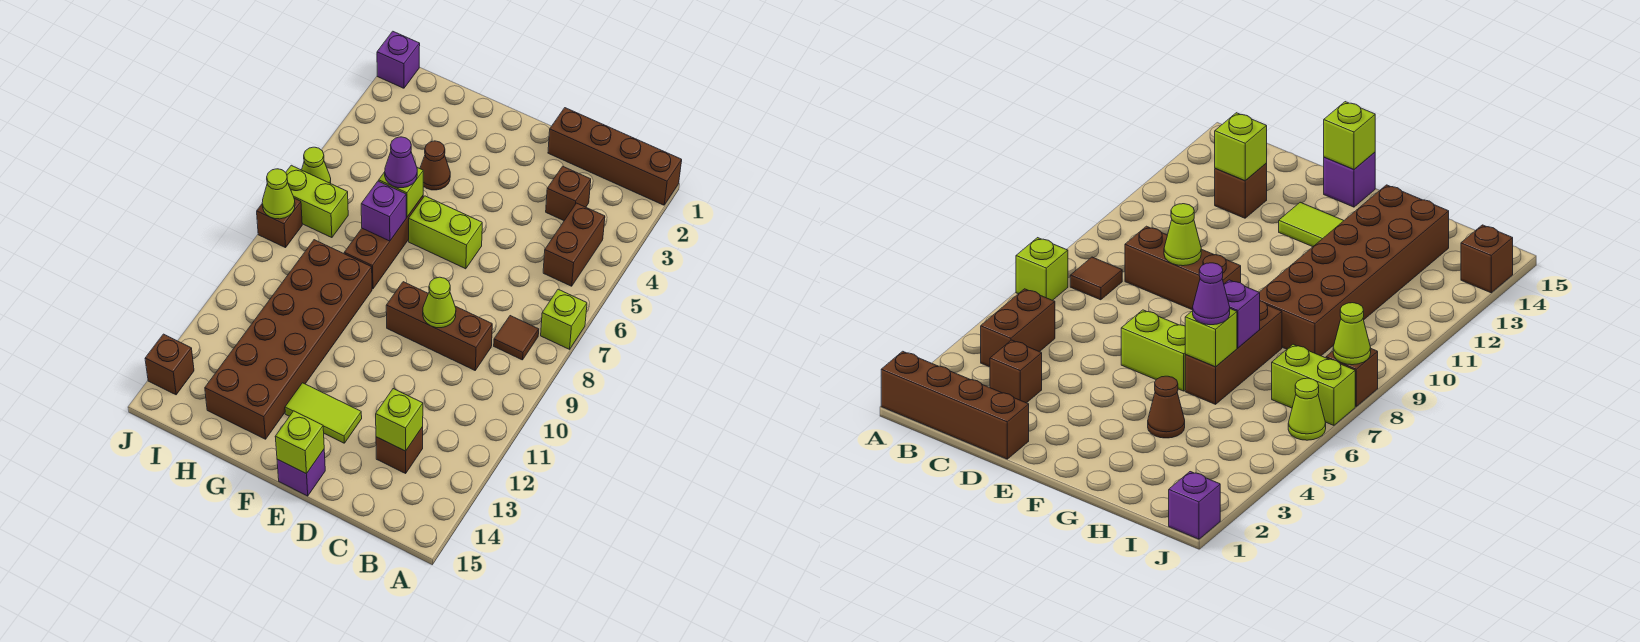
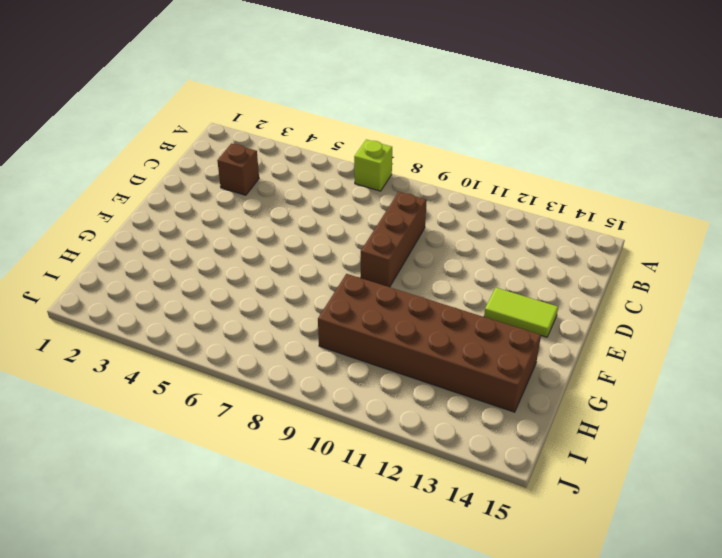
lime 1x2 tile [484,288,558,337] -> lime 1x2 tile turned to [285,383,362,443]
none -> brown 1x4 brick [548,108,682,205]
none -> brown 1x2 brick [543,203,605,286]
none -> brown 1x1 tile [494,316,539,360]

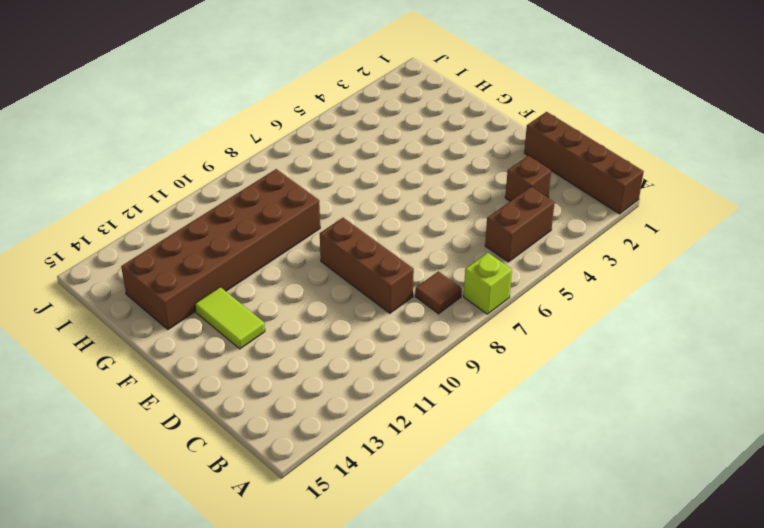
none -> brown 1x1 brick [376,427,423,473]
none -> lime 1x2 brick [409,196,482,269]
none -> purple 1x1 brick [277,450,325,496]

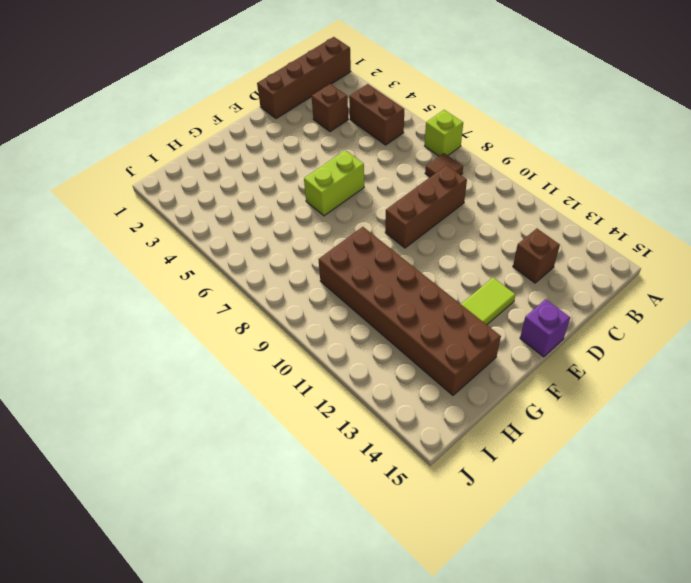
none -> brown 1x1 cone [420,141,450,190]
none -> brown 1x3 brick [344,196,423,289]
none -> lime 1x2 brick [286,165,348,238]

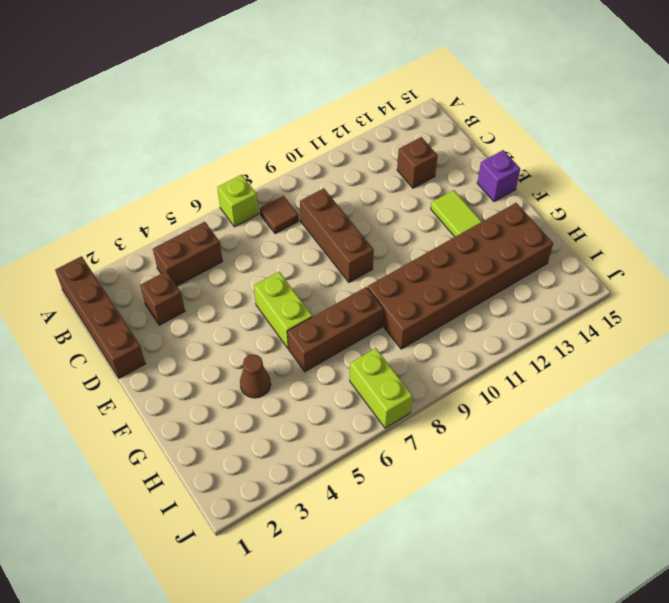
none -> purple 1x1 brick [377,31,420,88]
none -> lime 1x1 cone [302,147,331,183]
none -> brown 1x1 brick [257,198,302,248]

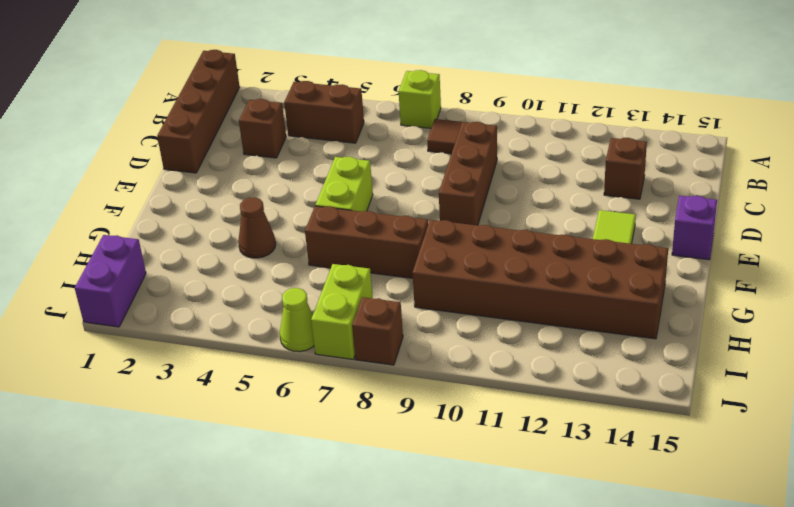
purple 1x2 brick [75,235,146,327] -> purple 1x1 brick [377,31,420,88]
none -> brown 1x1 brick [145,334,194,395]
none -> lime 1x1 brick [376,389,423,451]
none -> lime 1x1 cone [423,277,456,328]

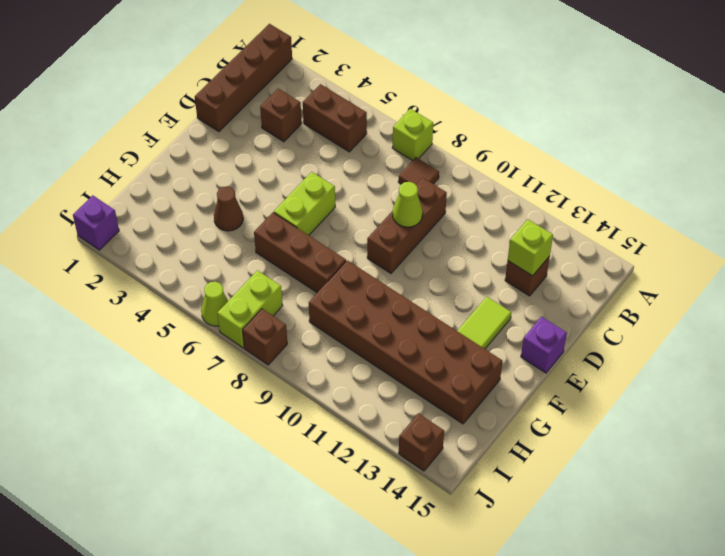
none -> lime 1x1 brick [275,411,324,474]
none -> lime 1x1 brick [379,168,423,217]
none -> purple 1x1 brick [361,181,406,241]

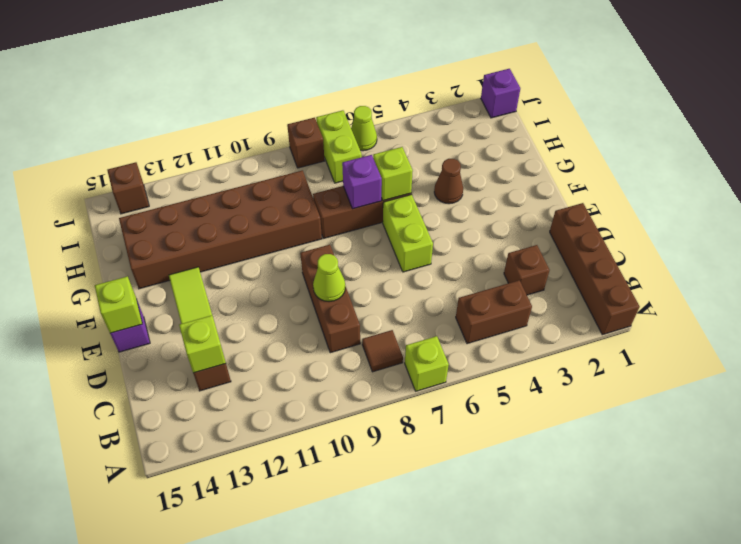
none -> lime 1x1 cone [262,169,295,219]
none -> purple 1x1 cone [385,137,417,188]

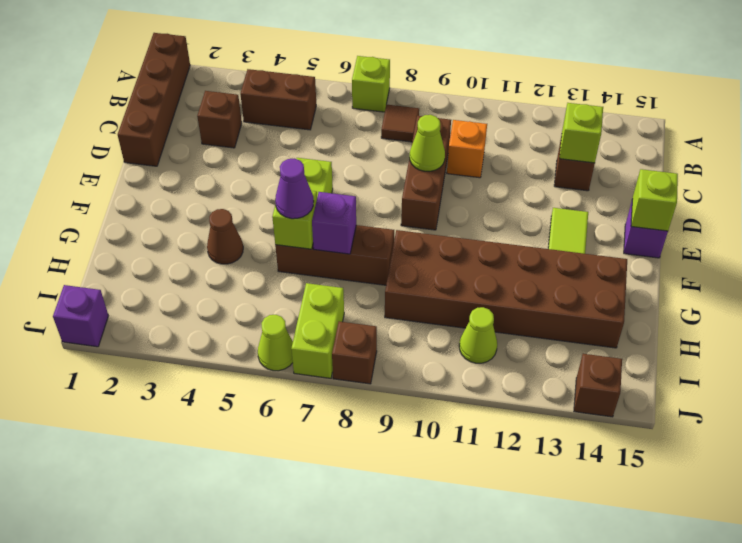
orange 1x1 brick [447,120,487,178] -> none
lime 1x1 cone [459,307,497,363] -> lime 1x1 cone moved to [262,169,295,219]

